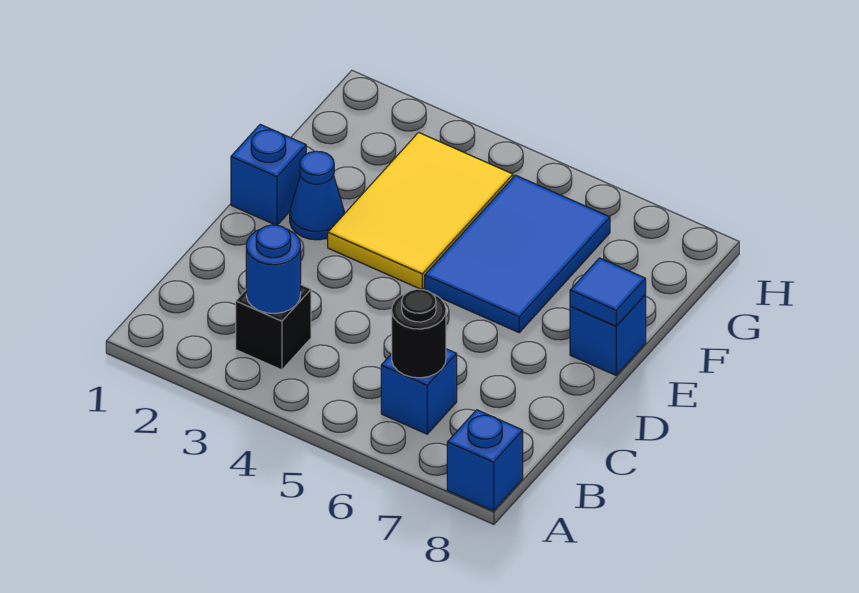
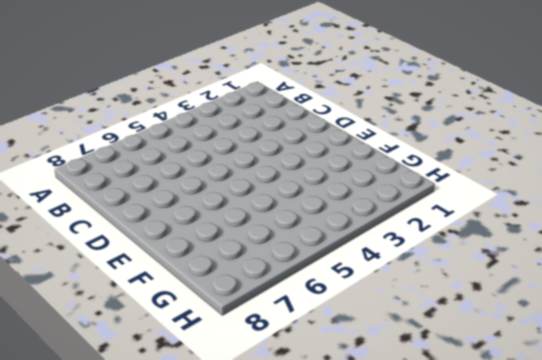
none -> blue 1x1 brick [447,410,523,511]
none -> black 1x1 brick [236,285,311,370]

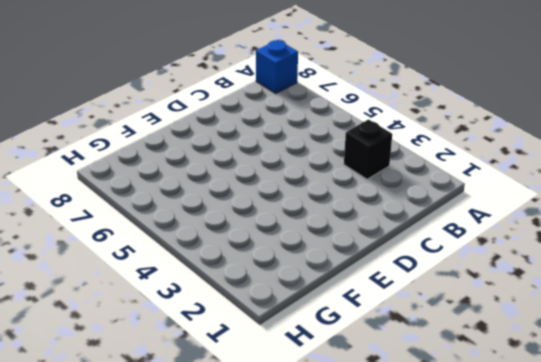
none -> blue 1x1 brick [381,349,457,434]
none -> blue 1x1 brick [231,124,306,225]

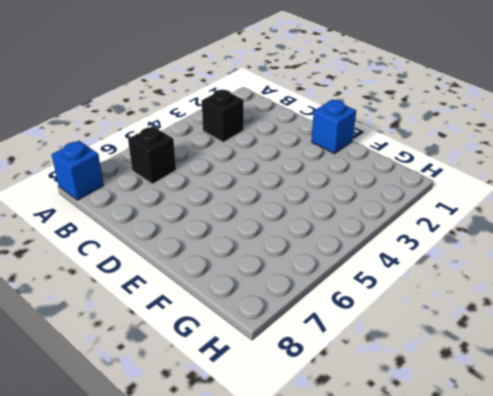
black 1x1 brick [128,126,176,184] -> blue 1x1 brick [381,349,457,434]
none -> blue 1x1 cone [290,151,344,240]
none -> yellow 2x3 tile [328,132,513,290]

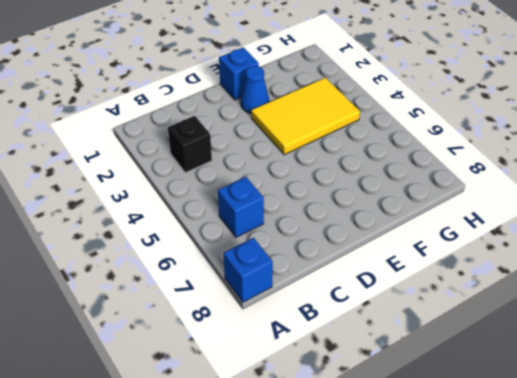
none -> blue 2x3 tile [425,175,610,332]
none -> blue 1x1 brick [570,295,646,375]

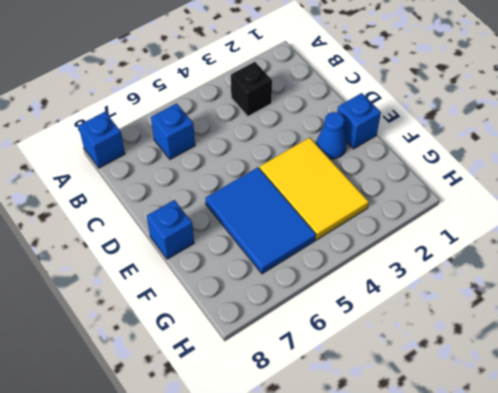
none -> blue 1x1 round brick [246,225,301,314]
none -> black 1x1 round brick [392,289,446,378]

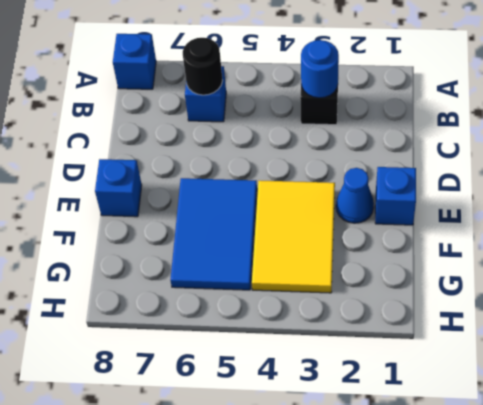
none -> blue 1x1 tile [570,258,646,326]

